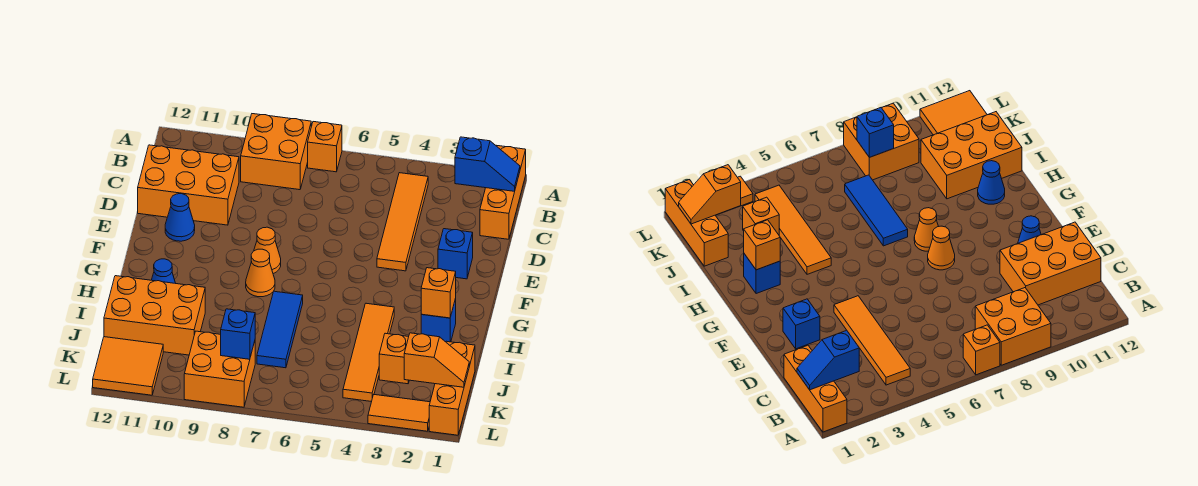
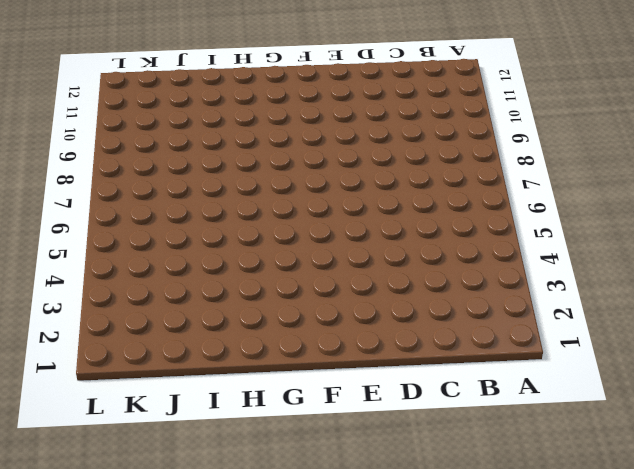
none -> orange 1x3 brick [480,146,526,239]
none -> orange 1x1 brick [308,122,342,172]
none -> orange 2x2 brick [241,114,311,190]

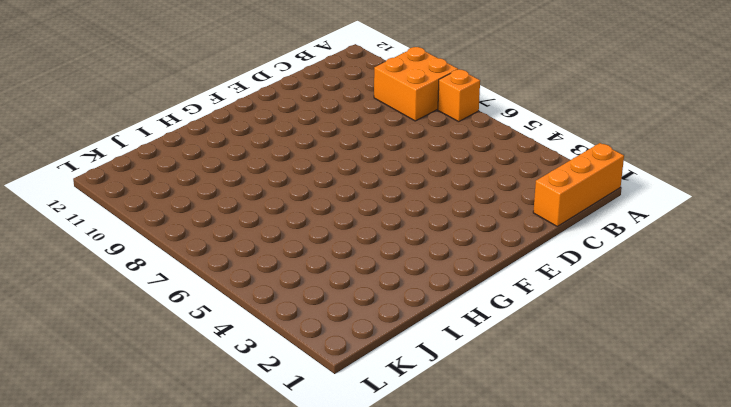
none -> orange 1x4 tile [377,173,428,271]
none -> orange 2x3 brick [138,145,239,225]
none -> blue 1x1 brick [438,229,473,279]

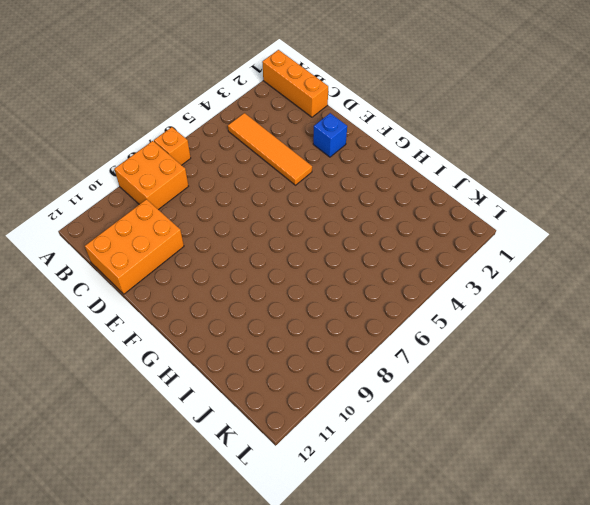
none -> blue 1x1 cone [165,194,195,241]
none -> orange 1x1 cone [254,227,281,274]
none -> orange 1x1 cone [246,249,275,297]

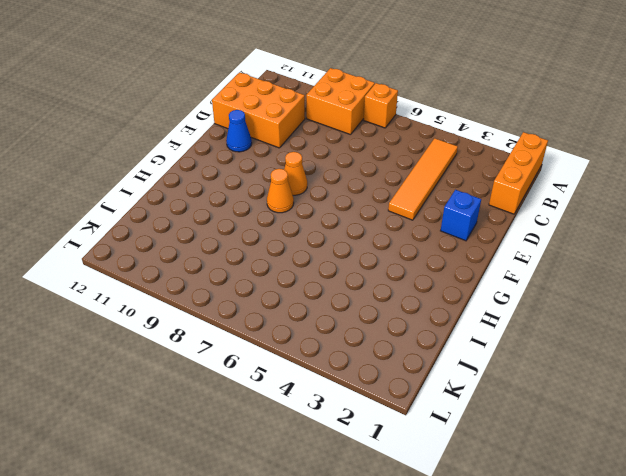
none -> blue 1x1 brick [421,299,456,342]
none -> orange 1x4 tile [343,303,394,402]
none -> blue 1x3 tile [257,291,303,368]

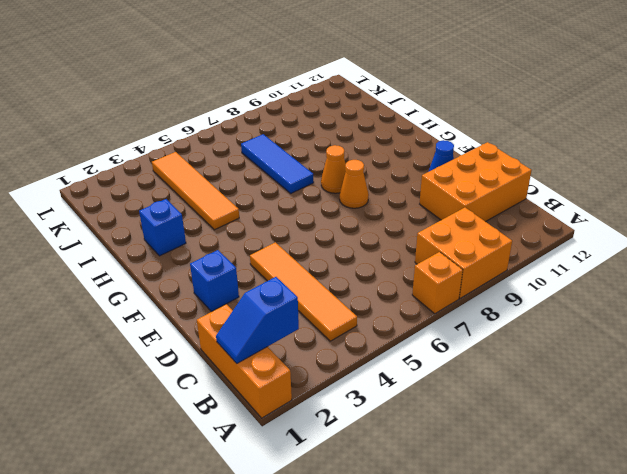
none -> blue 1x1 cone [152,259,175,283]
none -> orange 2x3 brick [104,276,205,355]
none -> orange 1x3 brick [429,341,475,435]

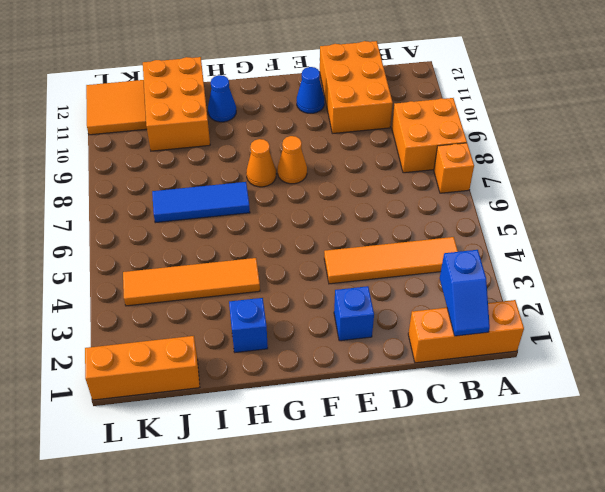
none -> orange 1x1 brick [379,333,409,384]
none -> orange 2x2 brick [184,331,255,407]
none -> orange 1x2 tile [368,395,430,431]

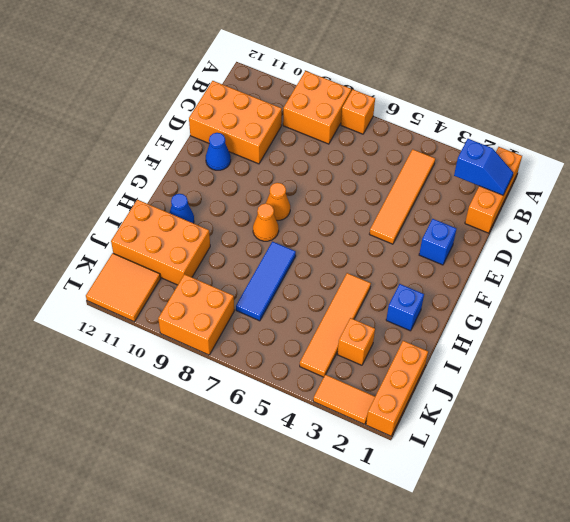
none -> orange 1x1 brick [421,268,456,318]
none -> orange 1x2 slope [404,333,469,387]
none -> blue 1x1 brick [221,309,255,359]

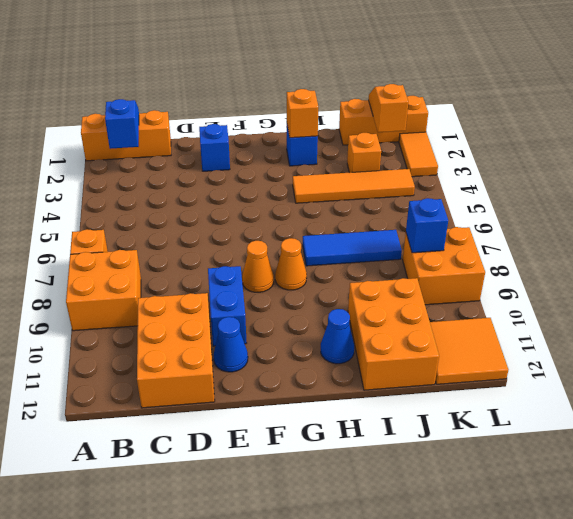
blue 1x2 brick [208,266,247,346] -> none
none -> orange 1x4 tile [377,173,428,271]

